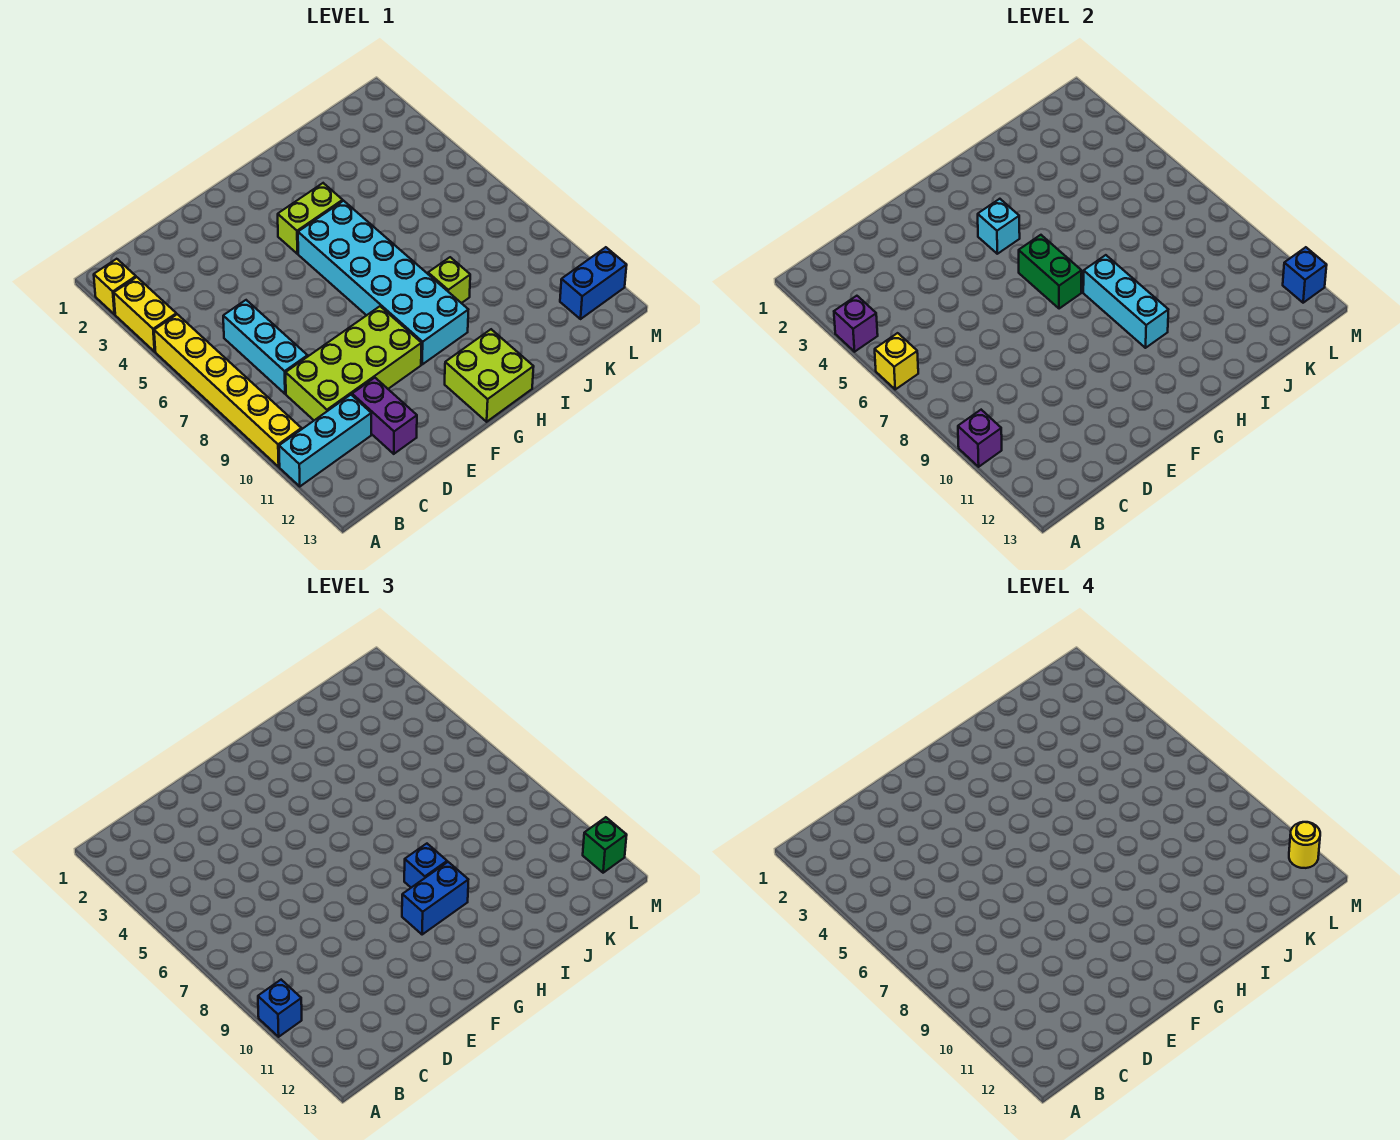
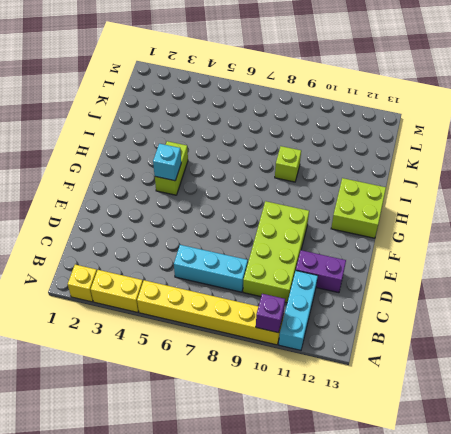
none -> cyan 2x6 brick [298,201,468,365]
none -> blue 1x2 brick [560,247,627,319]
none -> purple 1x1 brick [834,296,878,352]

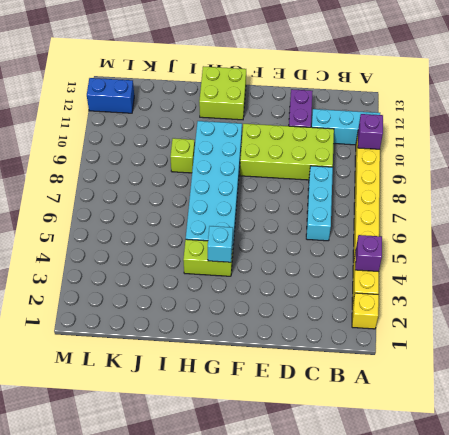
none -> yellow 1x1 brick [875,333,918,389]
none -> green 1x2 brick [1019,235,1082,309]
none -> cyan 1x3 brick [1083,255,1168,348]

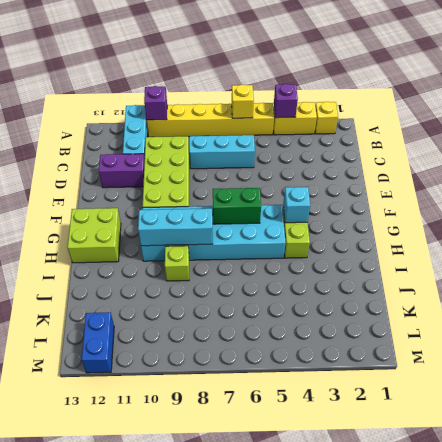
none -> blue 1x1 brick [1283,247,1327,303]
none -> blue 1x1 brick [258,980,302,1037]
none -> blue 1x2 brick [402,862,468,935]

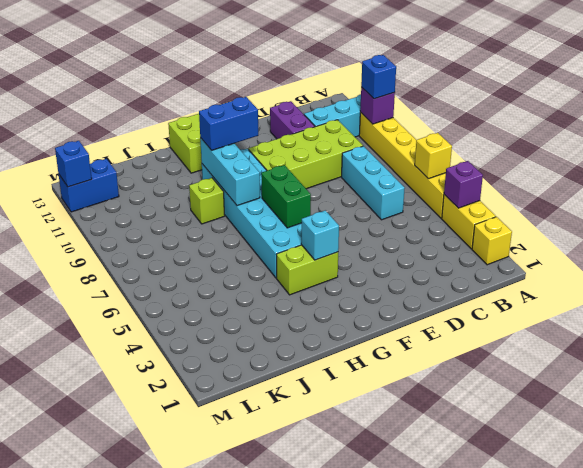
none -> blue 1x1 brick [404,844,447,888]
none -> green 1x1 brick [583,817,627,873]
none -> yellow 1x1 round brick [1289,822,1320,868]

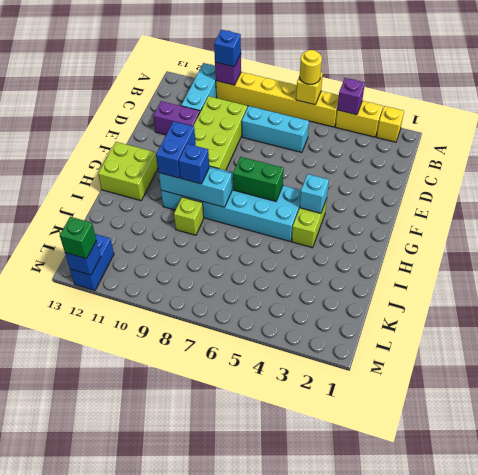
yellow 1x1 round brick [300,50,322,84] -> yellow 1x1 round brick moved to [1289,822,1320,868]

